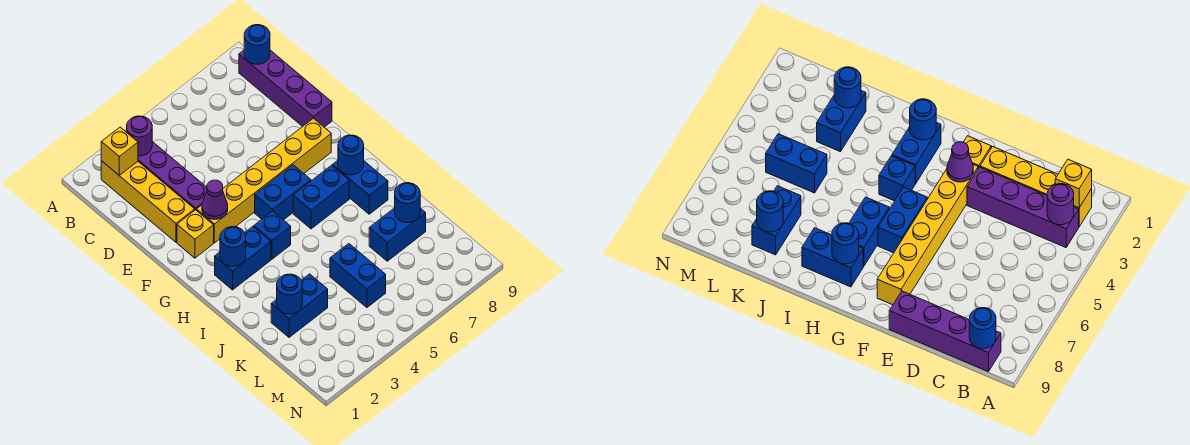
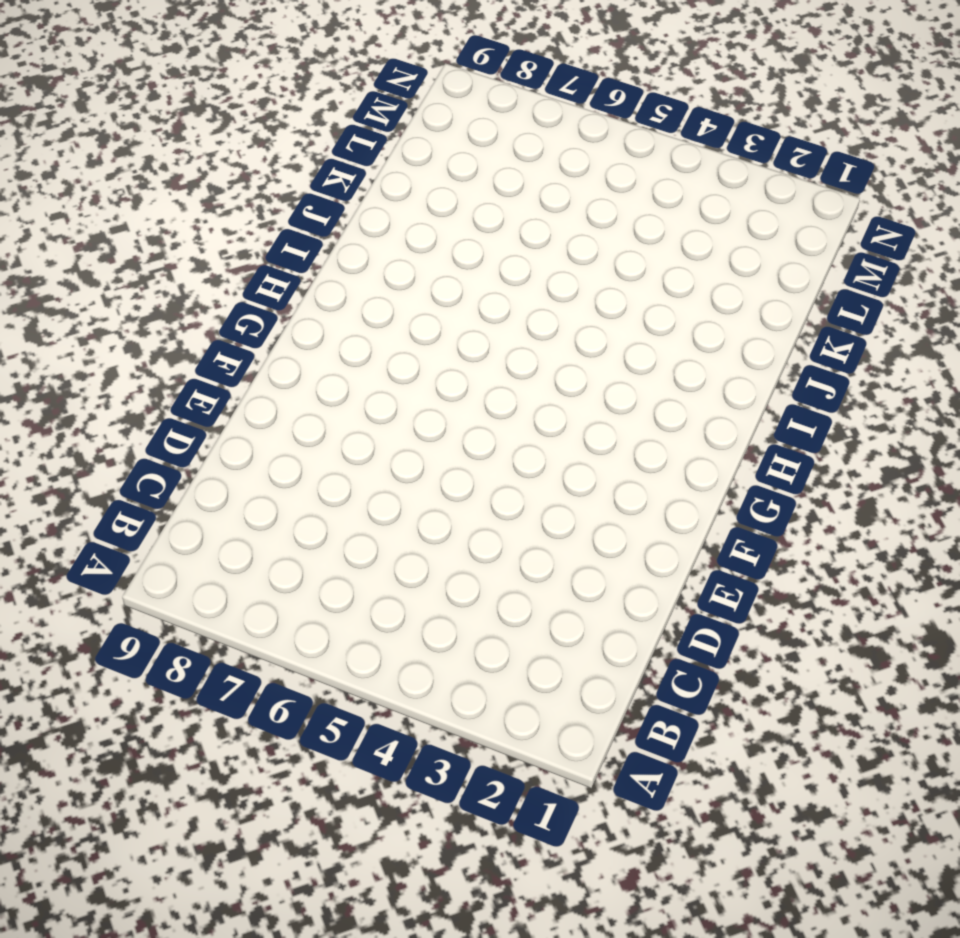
none -> yellow 1x4 brick [101,161,195,242]
none -> purple 1x4 brick [138,142,207,210]
none -> purple 1x4 brick [239,50,332,127]

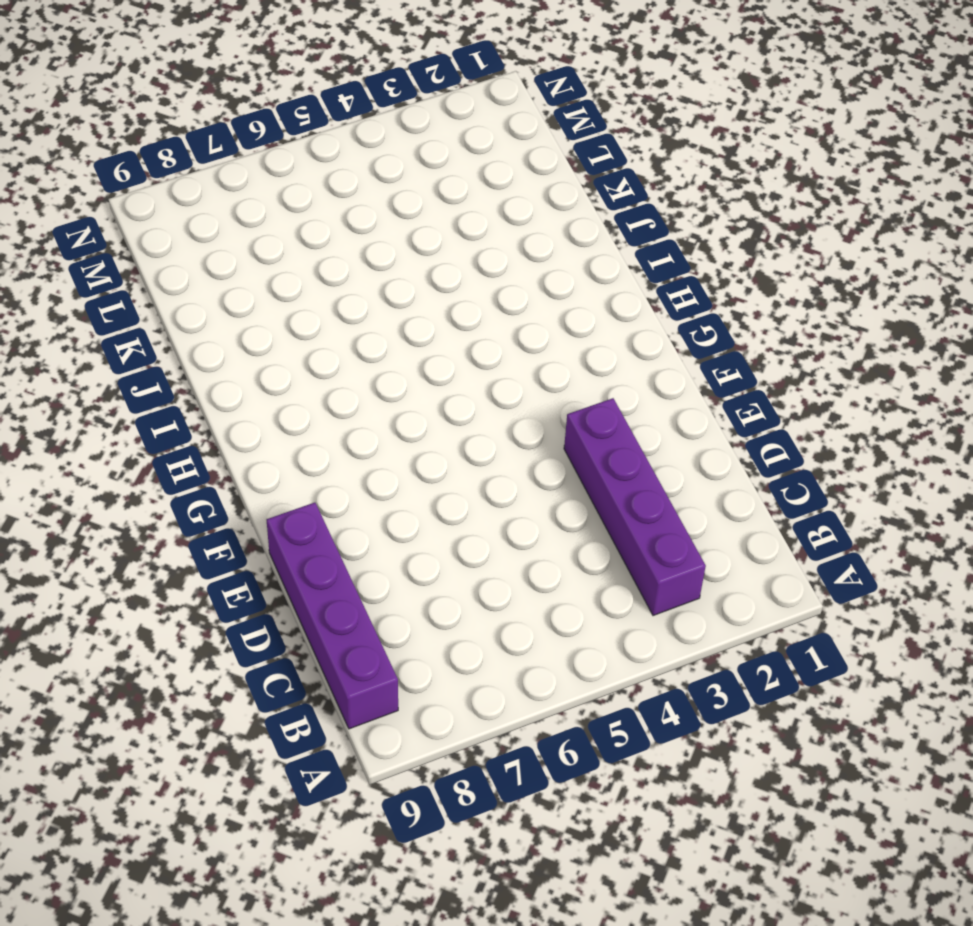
none -> yellow 1x4 brick [101,161,195,242]
none -> yellow 1x1 brick [177,210,214,258]
none -> yellow 1x6 brick [197,118,331,243]

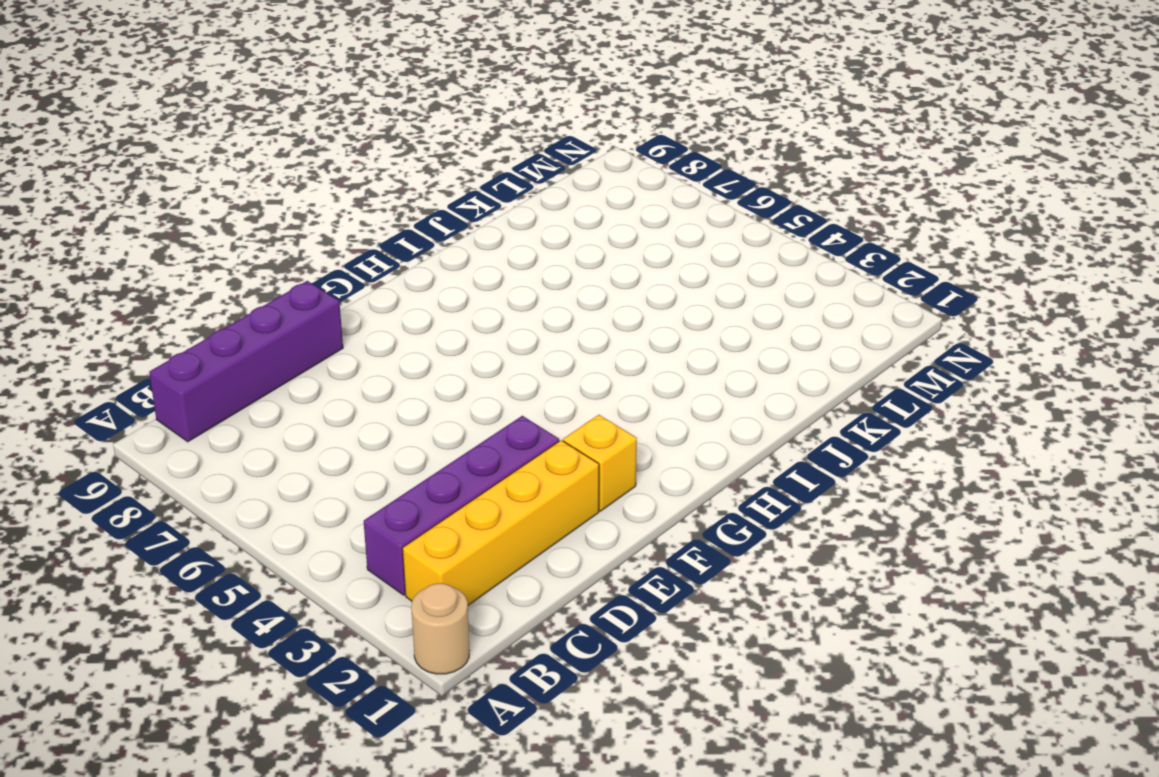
tan 1x1 round brick [411,583,470,674] -> none
none -> yellow 1x6 brick [197,118,331,243]
none -> blue 1x2 brick [255,165,311,220]
none -> blue 1x2 brick [215,227,271,290]

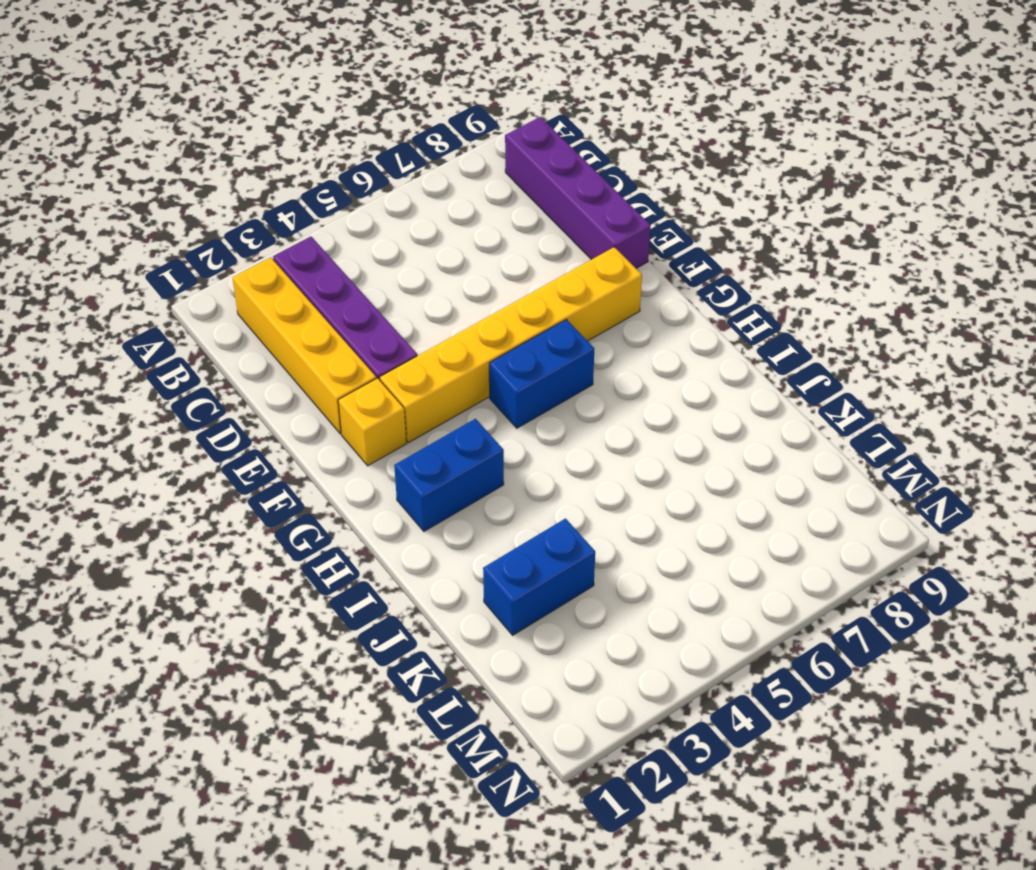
none -> blue 1x1 brick [254,211,291,259]
none -> blue 1x2 brick [293,165,349,229]
none -> blue 1x2 brick [332,161,388,214]

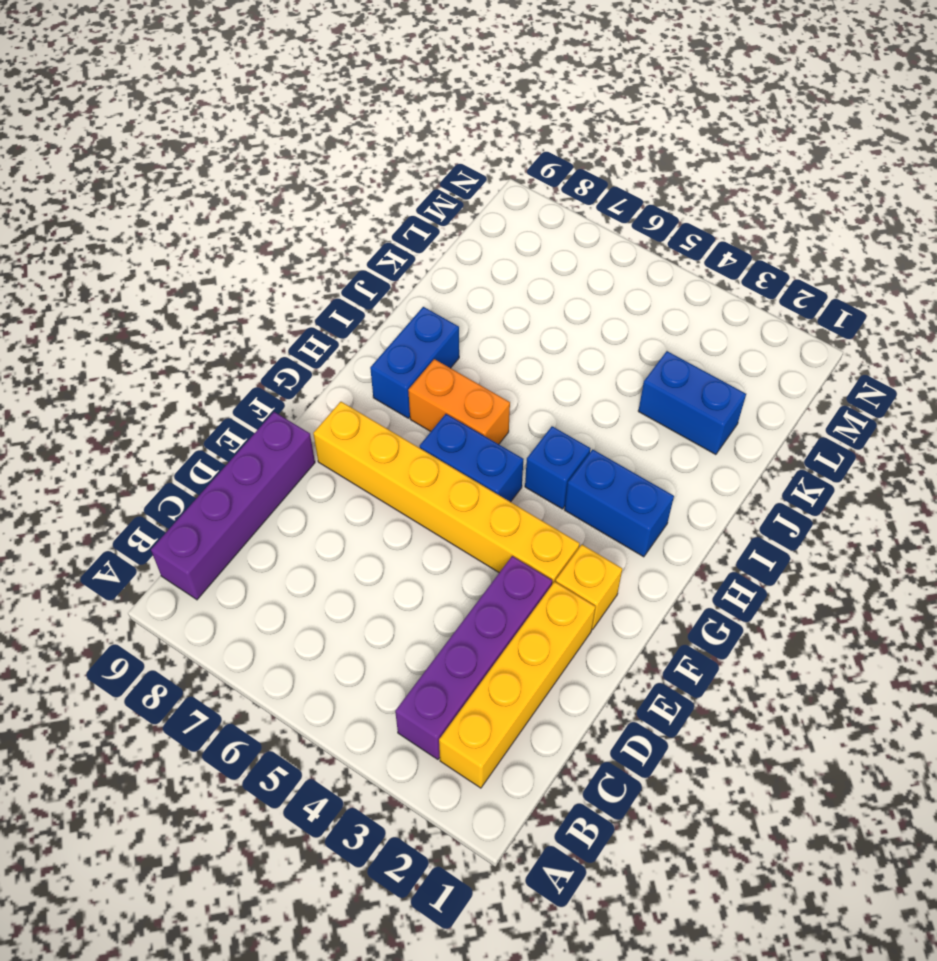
orange 1x2 brick [408,359,510,444] -> blue 1x2 brick [293,165,349,229]
none -> blue 1x2 brick [330,244,386,307]
none -> blue 1x2 brick [369,208,426,261]
none -> yellow 1x1 brick [101,127,138,175]

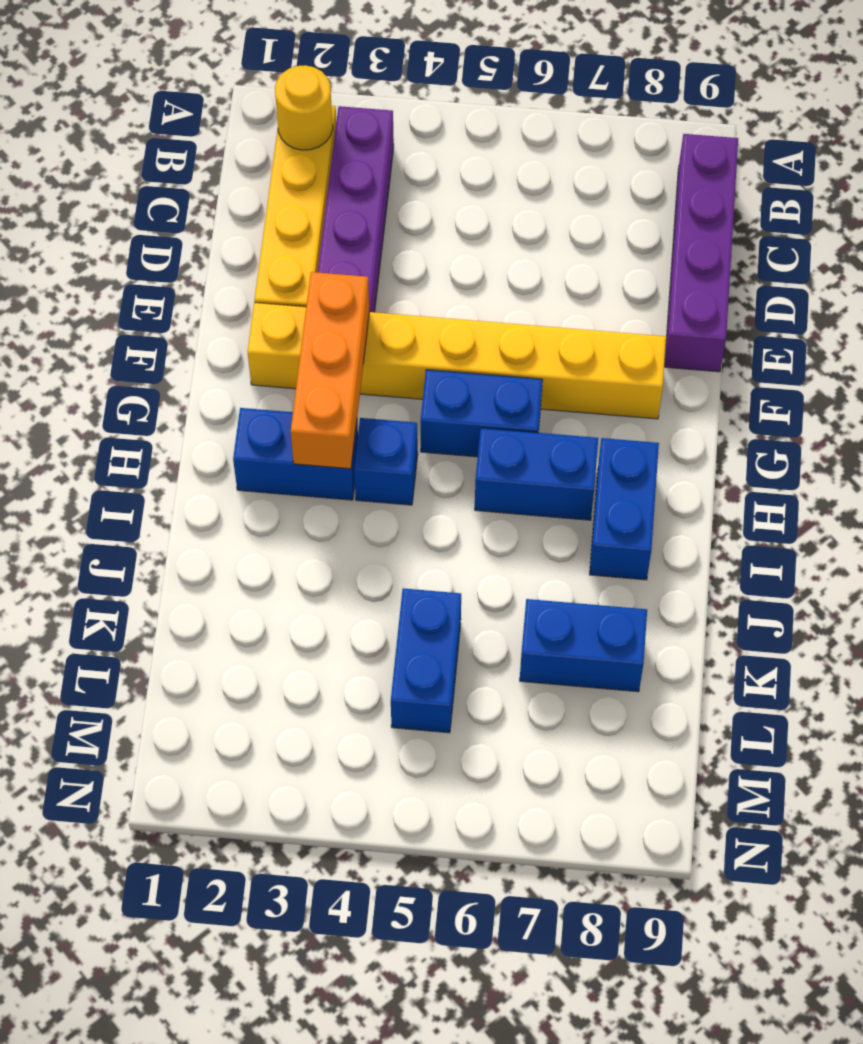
yellow 1x1 round brick [275,65,333,150] -> yellow 1x1 brick [101,127,138,175]
orange 1x3 brick [291,272,369,469] -> purple 1x1 cone [202,180,228,219]
none -> blue 1x2 brick [271,274,328,337]
none -> purple 1x1 round brick [127,116,152,156]
none -> blue 1x1 round brick [244,25,270,64]

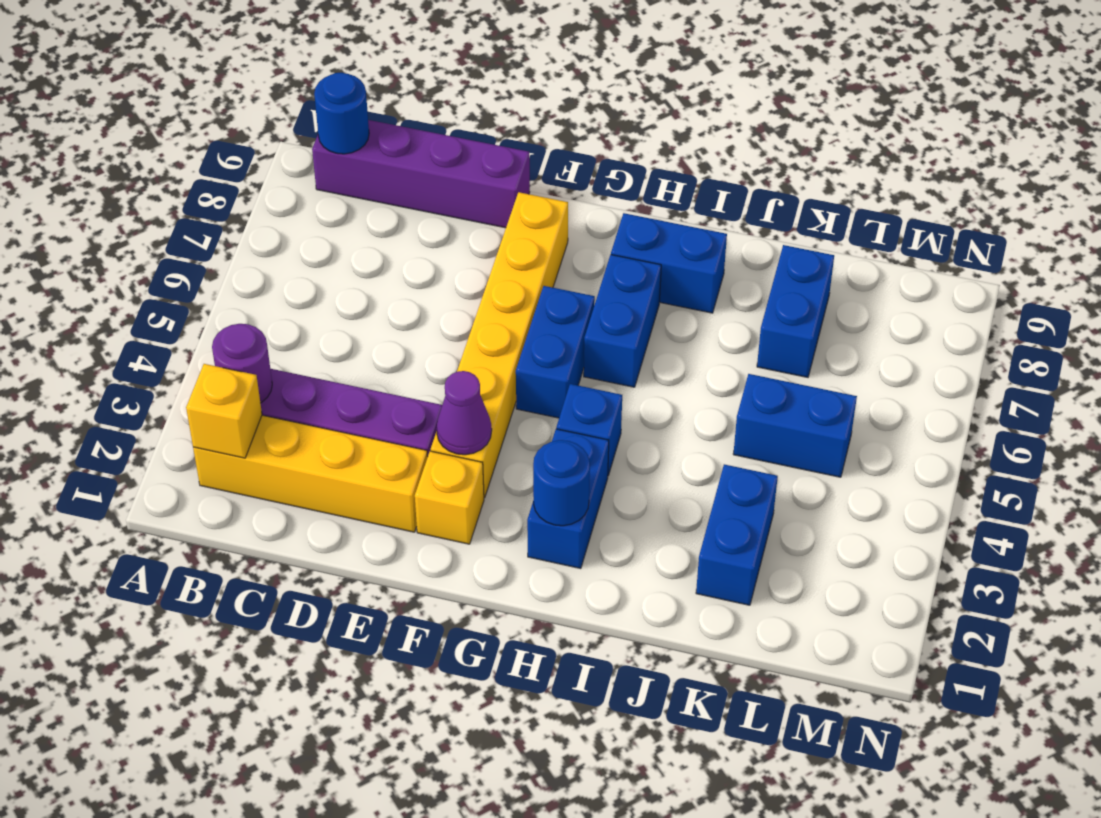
none -> blue 1x1 round brick [338,135,364,175]
none -> blue 1x1 round brick [277,274,302,314]
none -> blue 1x1 round brick [395,183,420,223]

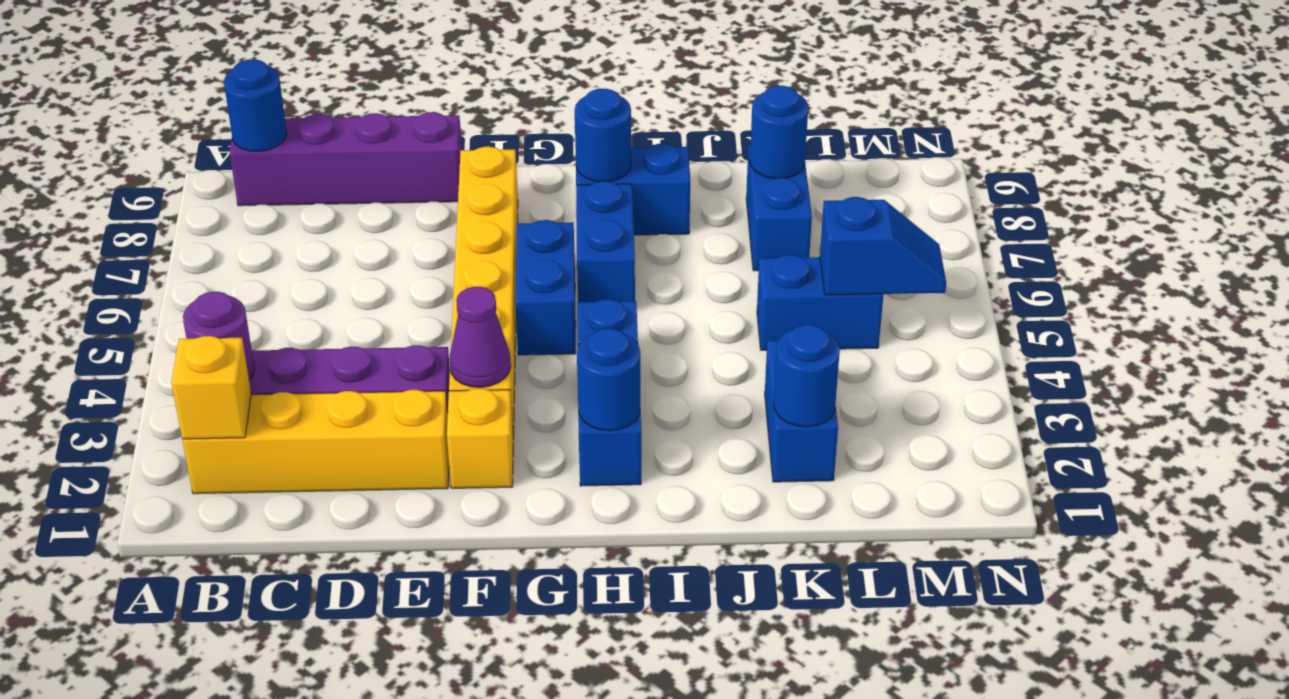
blue 1x2 slope [820,197,946,295] -> none

